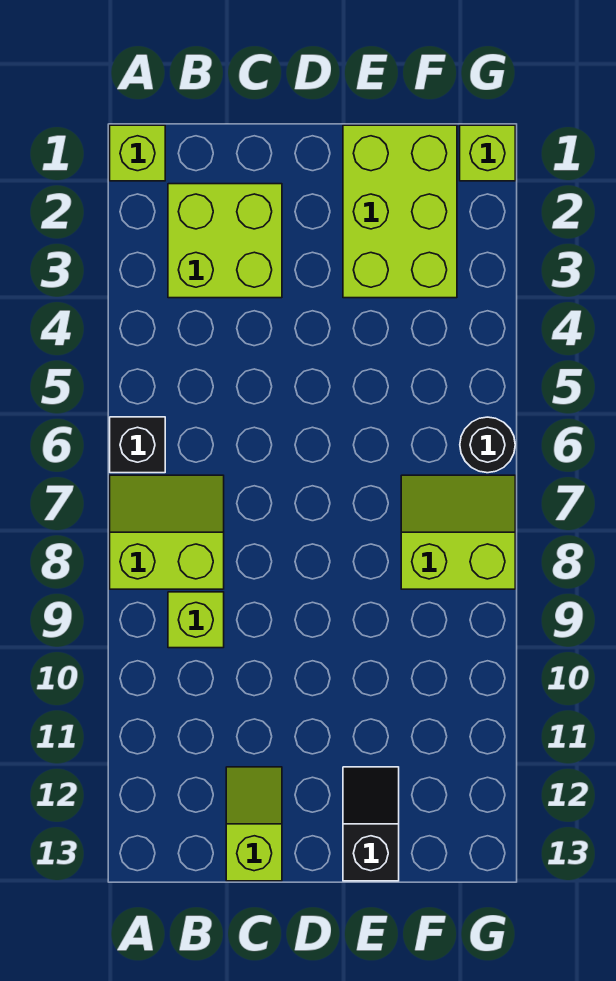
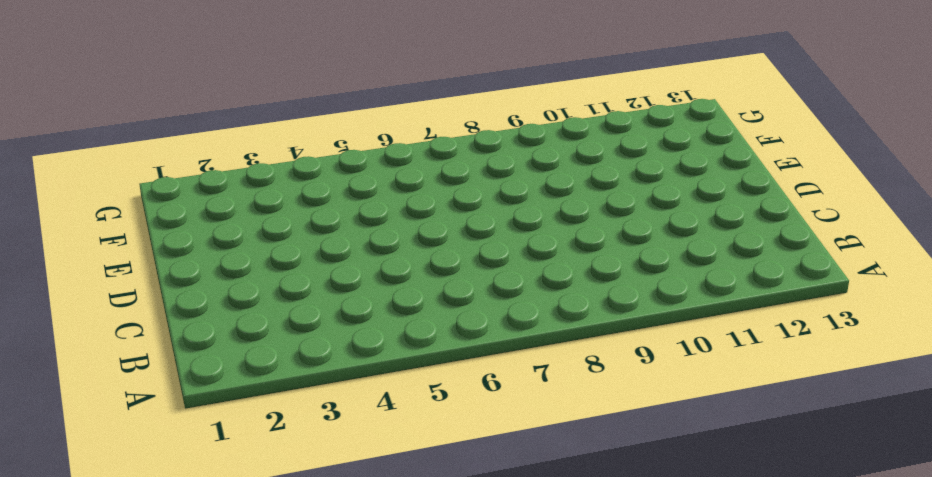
none -> lime 1x1 brick [110,125,165,181]
none -> black 1x1 brick [110,417,165,473]

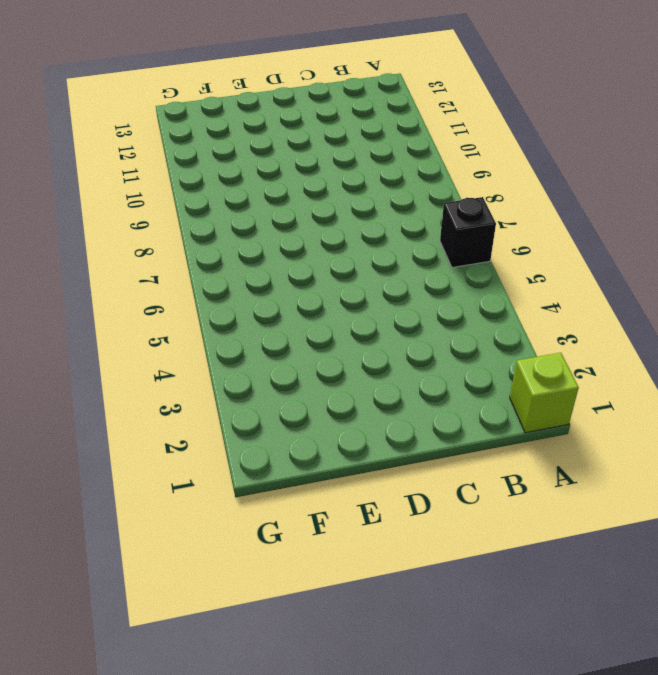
none -> lime 2x2 slope [110,475,224,589]
none -> lime 2x2 brick [168,184,282,298]

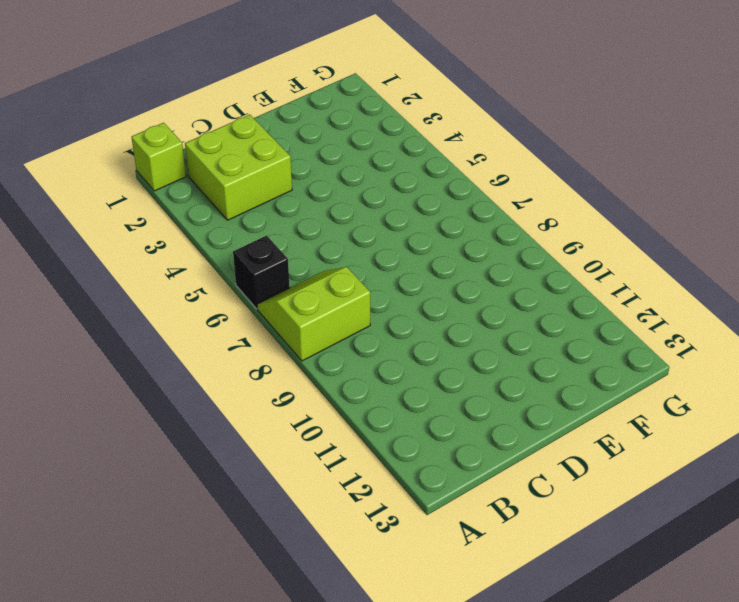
none -> lime 1x1 brick [168,592,224,648]
none -> lime 1x2 slope [226,767,282,881]

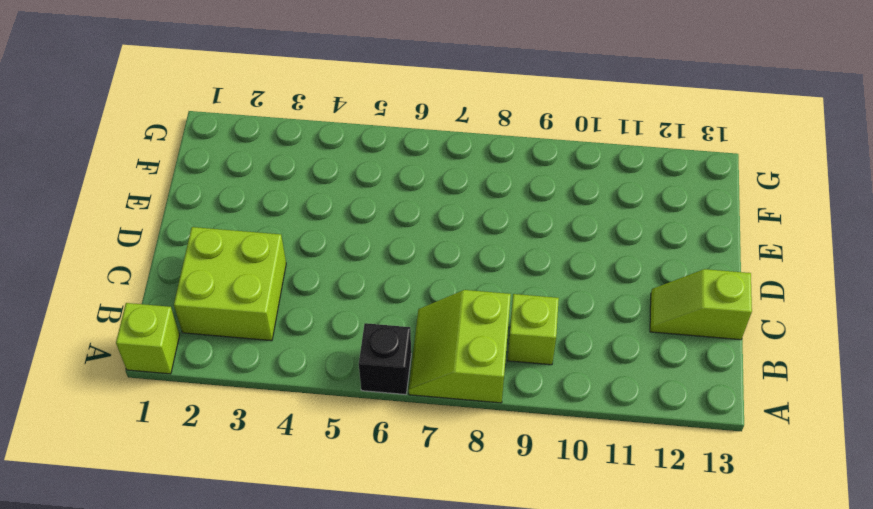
none -> lime 2x3 brick [343,125,457,298]
none -> black 1x2 slope [343,767,399,881]

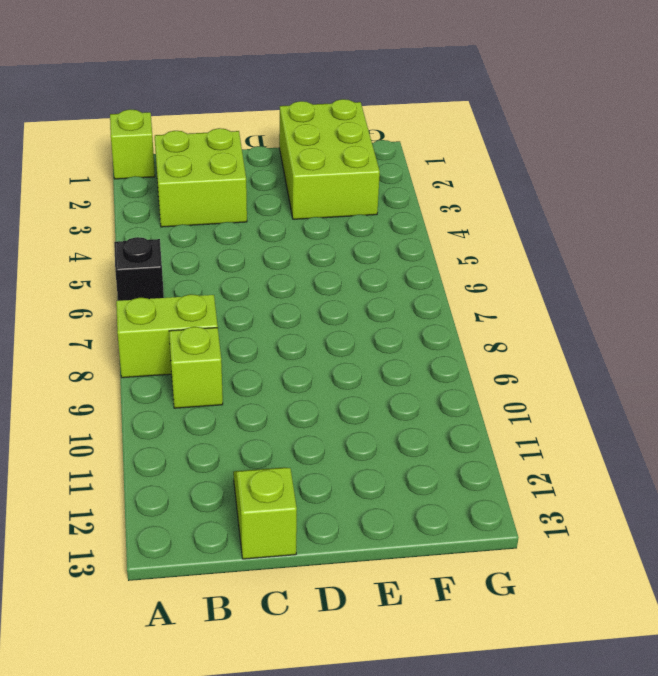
none -> black 1x2 slope [343,767,399,881]
none -> lime 2x2 slope [401,475,515,589]

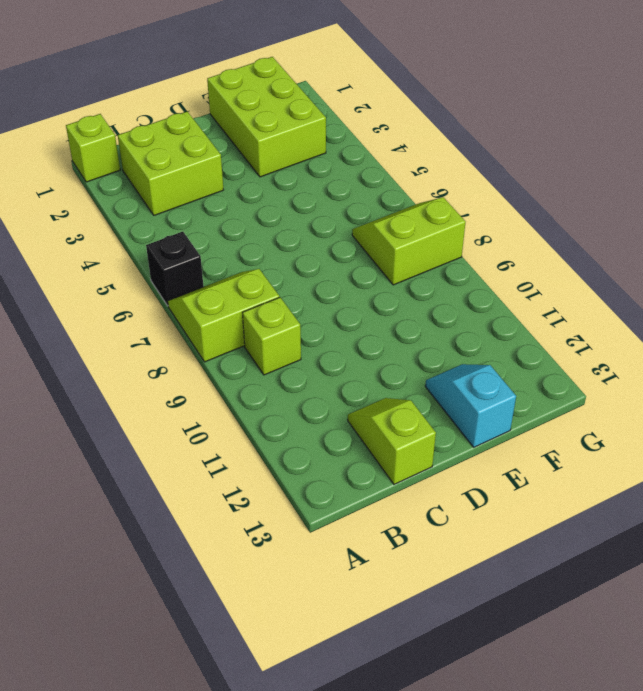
cyan 1x2 slope [425,364,516,447] -> black 1x2 slope [343,767,399,881]
none -> lime 1x1 brick [460,125,515,181]
none -> black 1x1 round brick [460,417,515,473]

